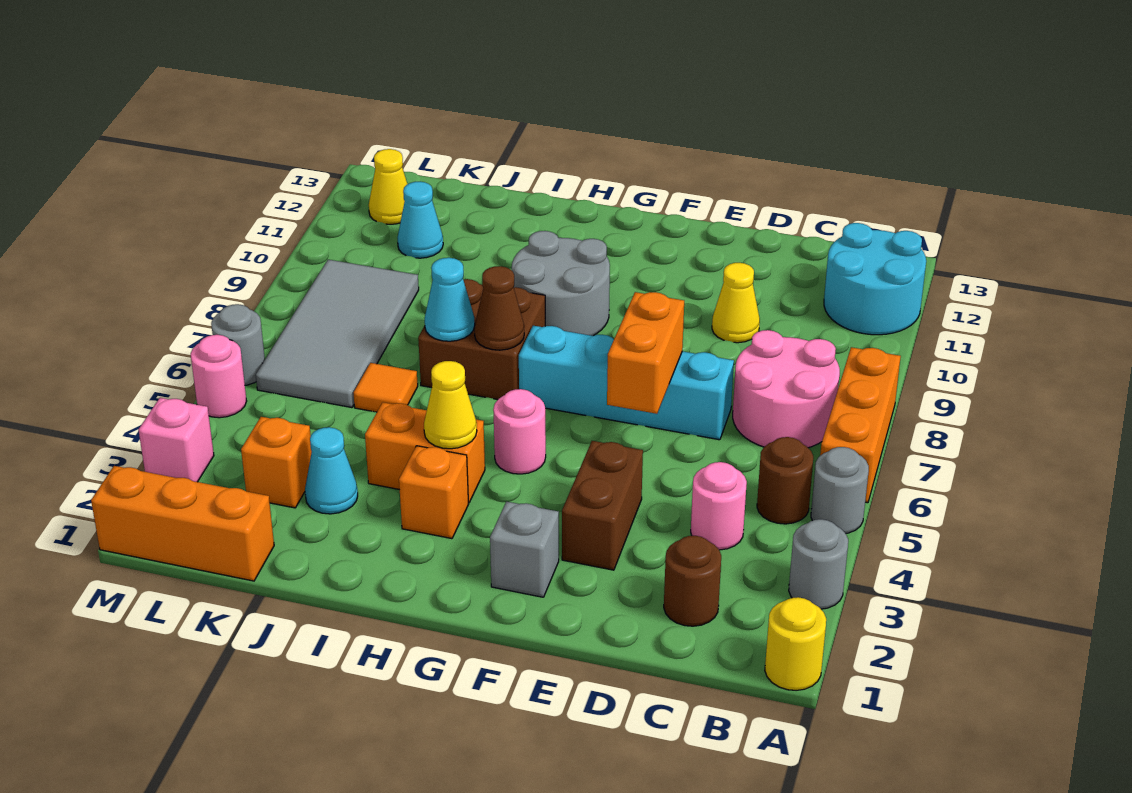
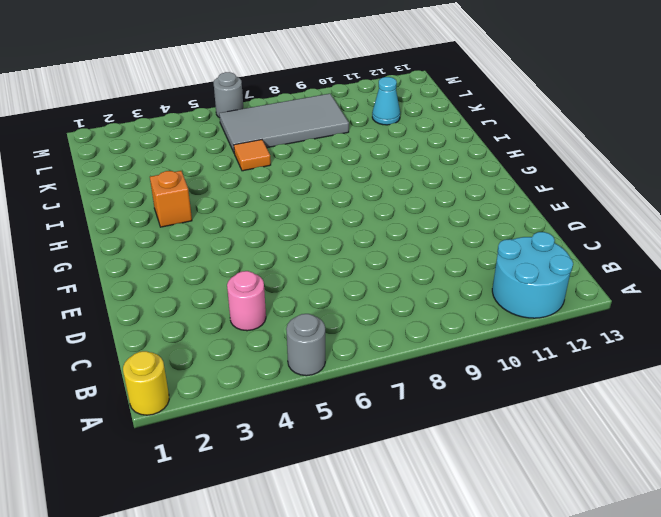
none -> grey 1x1 round brick [789,519,848,609]
none -> orange 1x3 brick [820,347,901,503]
none -> brown 1x1 round brick [757,437,813,524]
none -> pink 2x2 round brick [733,330,840,448]

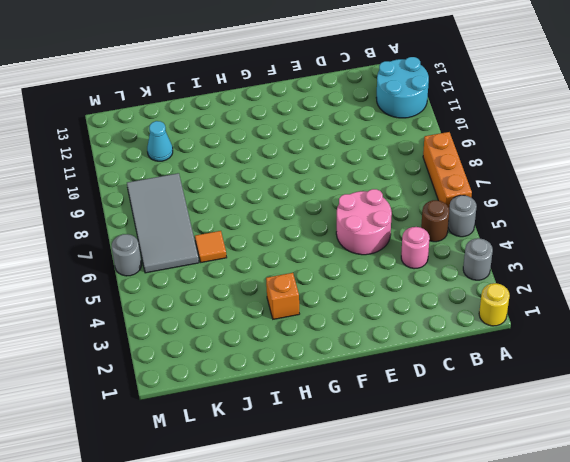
pink 2x2 round brick [336,189,392,255] -> pink 2x2 round brick moved to [733,330,840,448]
none -> brown 1x1 round brick [664,536,721,626]
none -> cyan 1x4 brick [519,326,734,440]
none -> yellow 1x1 cone [712,263,760,343]
none -> brown 1x2 brick [562,441,643,570]

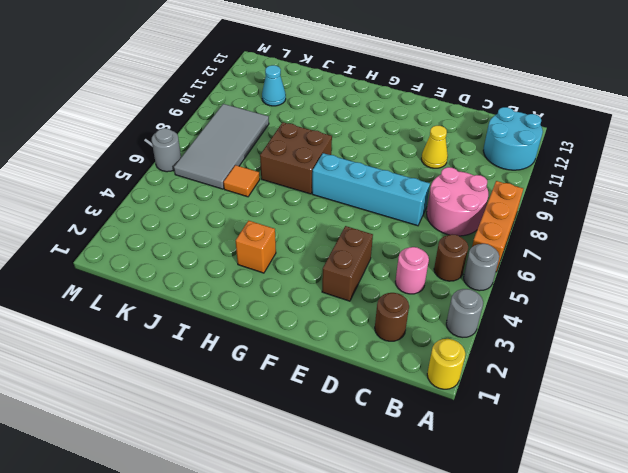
none -> grey 1x1 brick [490,502,559,597]
none -> pink 1x1 round brick [493,389,546,474]
none -> grey 2x2 round brick [512,231,610,336]
none -> orange 1x2 brick [365,402,485,503]

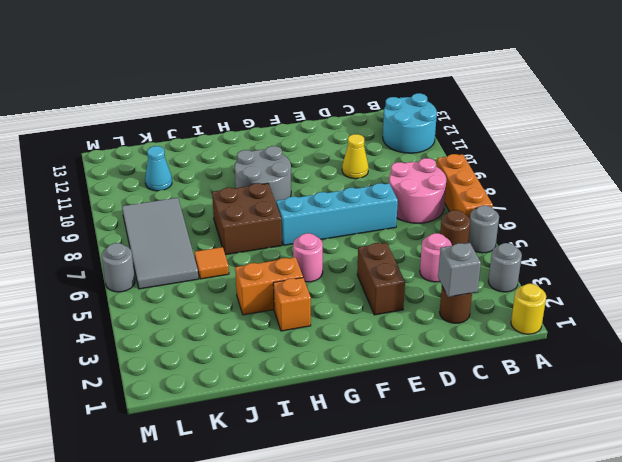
grey 1x1 brick [438,243,481,297] -> grey 1x1 brick moved to [490,502,559,597]
none -> cyan 1x1 cone [305,427,358,514]
none -> orange 1x3 brick [91,466,274,581]
none -> orange 1x1 brick [241,417,312,508]
none -> yellow 1x1 cone [369,149,407,224]

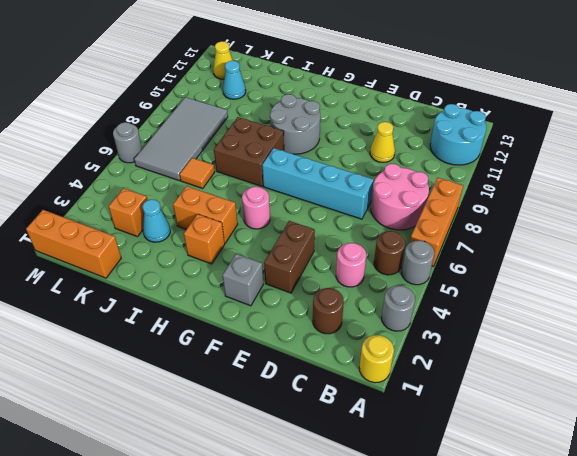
none -> pink 1x1 brick [139,398,214,482]
none -> pink 1x1 round brick [191,335,247,418]
none -> orange 1x2 brick [607,292,684,414]
none -> yellow 1x1 cone [424,361,477,449]

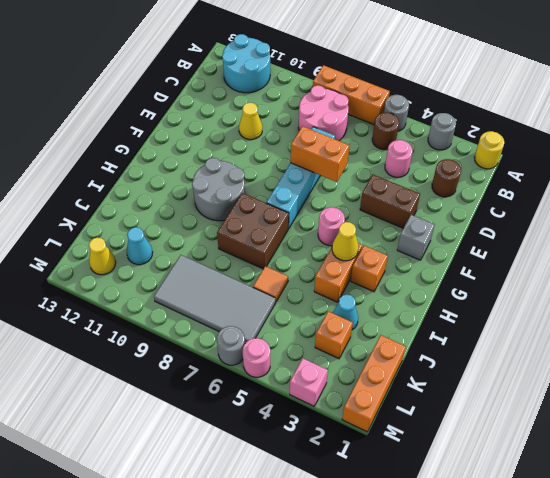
none -> brown 1x1 cone [474,266,524,350]
none -> cyan 1x1 cone [425,258,475,341]

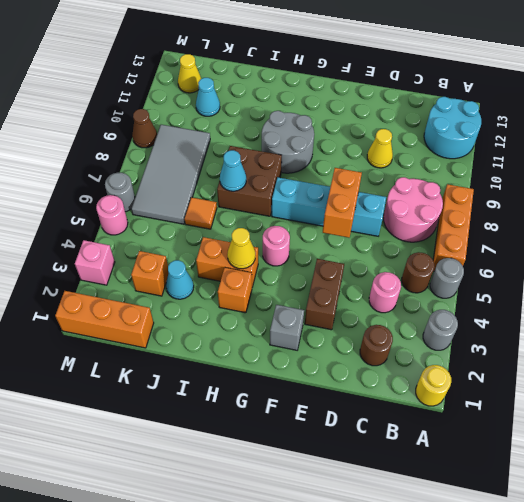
brown 1x1 cone [132,109,157,148] -> brown 1x1 cone moved to [474,266,524,350]

